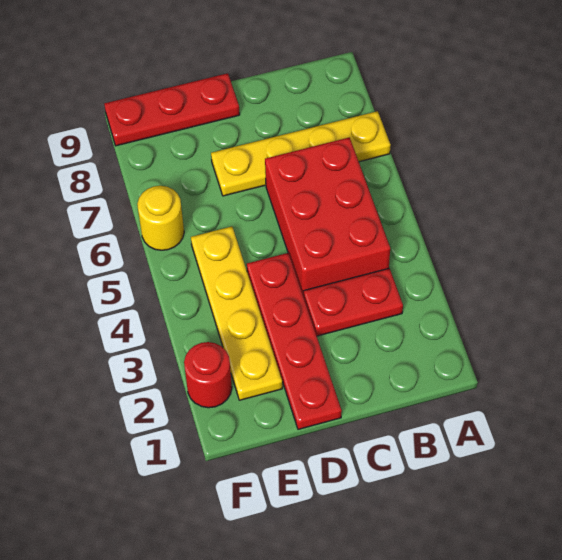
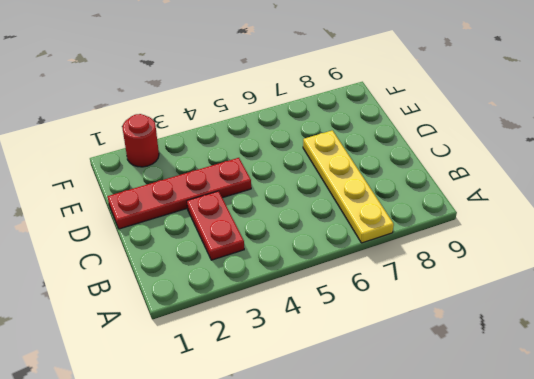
none -> red 2x3 brick [265,137,390,297]
none -> red 1x3 plate [104,73,240,146]

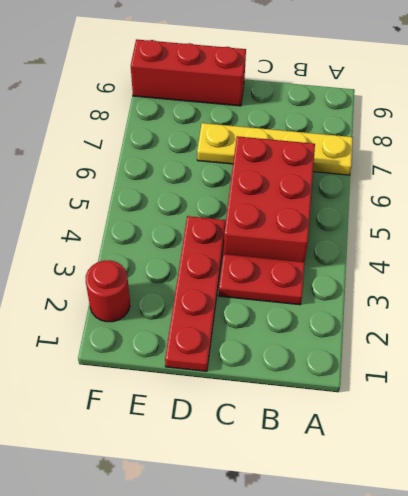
red 1x3 brick [131,39,246,106] -> red 1x3 plate [104,73,240,146]
none -> yellow 1x4 plate [191,226,282,400]
none -> yellow 1x1 round brick [137,186,184,250]

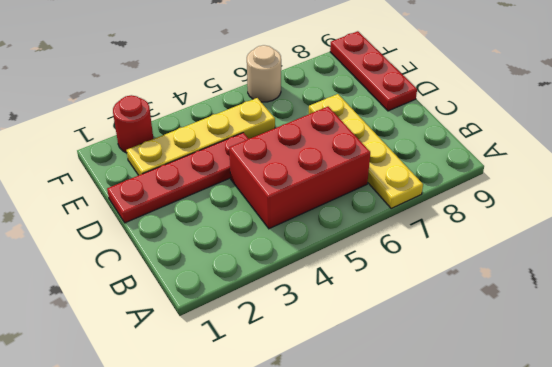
tan 1x1 round brick [247,45,281,102] -> yellow 1x1 round brick [137,186,184,250]
none -> red 1x2 plate [304,268,403,336]

